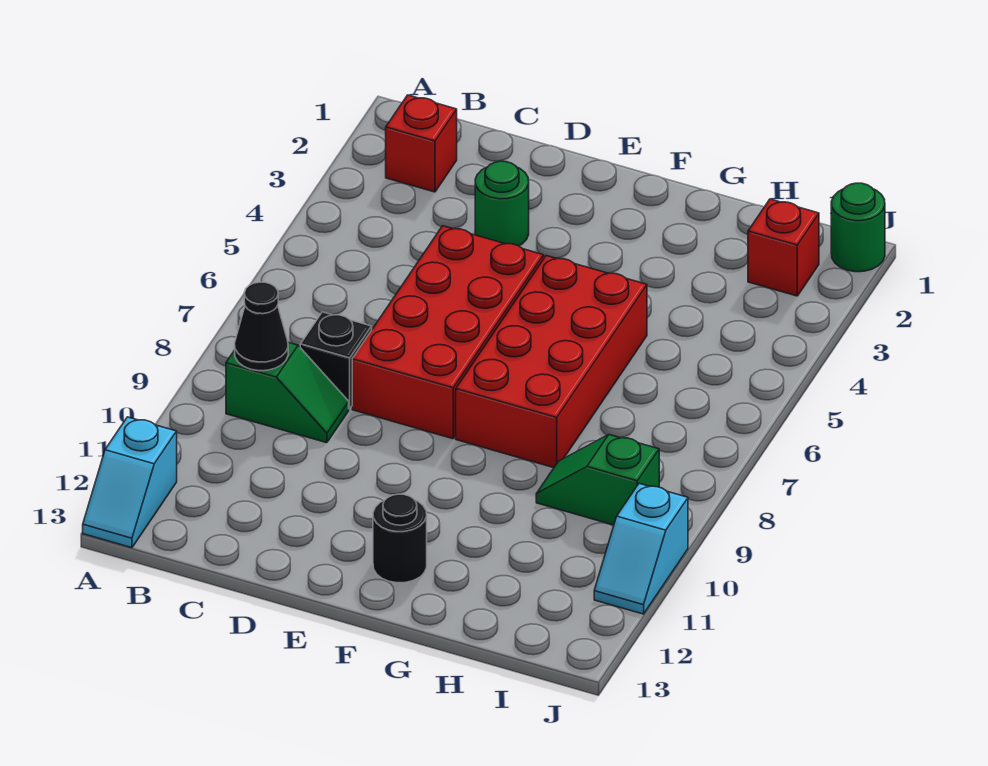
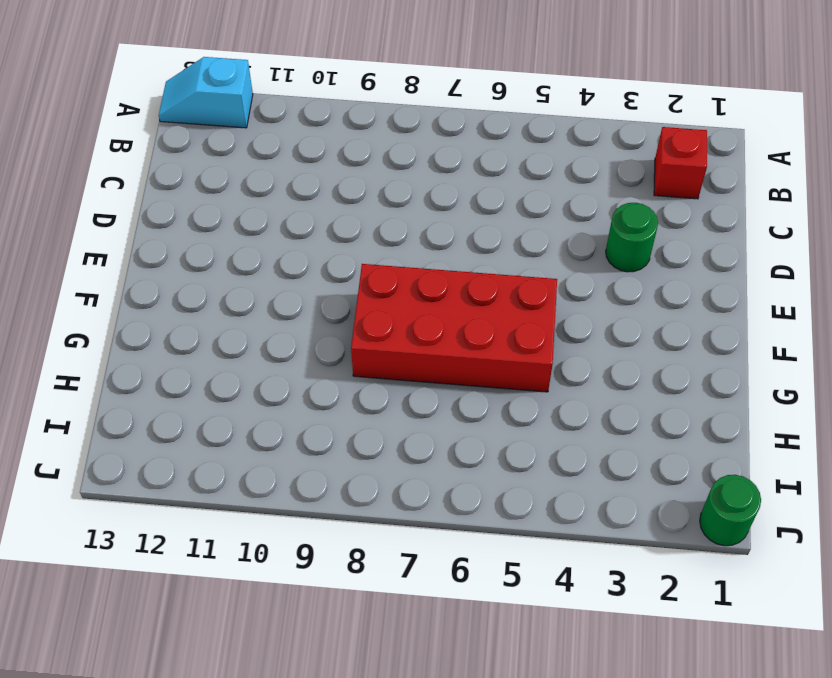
none -> green 1x2 slope [226,342,349,443]
none -> black 1x1 brick [300,312,372,409]
none -> red 2x4 brick [352,226,544,439]

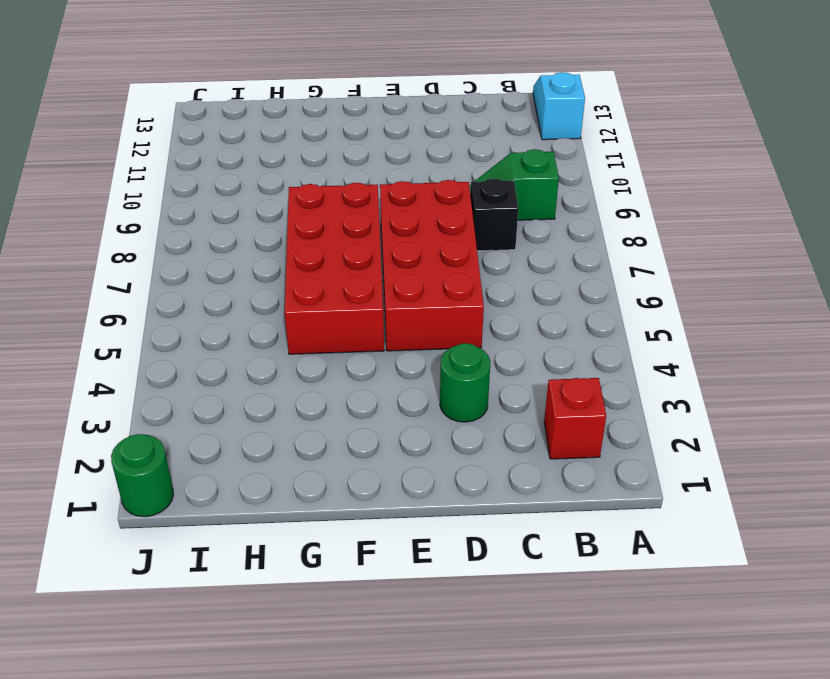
none -> black 1x1 round brick [373,494,427,583]
none -> green 1x2 slope [536,435,659,525]
none -> red 1x1 brick [748,199,819,296]

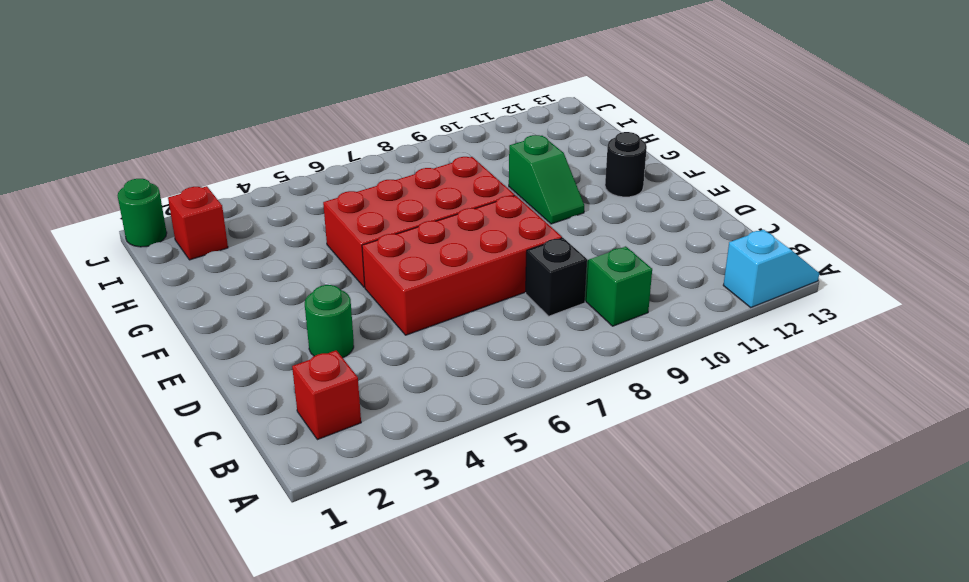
green 1x2 slope [509,135,584,224] -> green 1x2 slope moved to [536,435,659,525]
none -> cyan 1x2 slope [594,483,688,614]
none -> black 1x1 cone [235,282,288,371]

